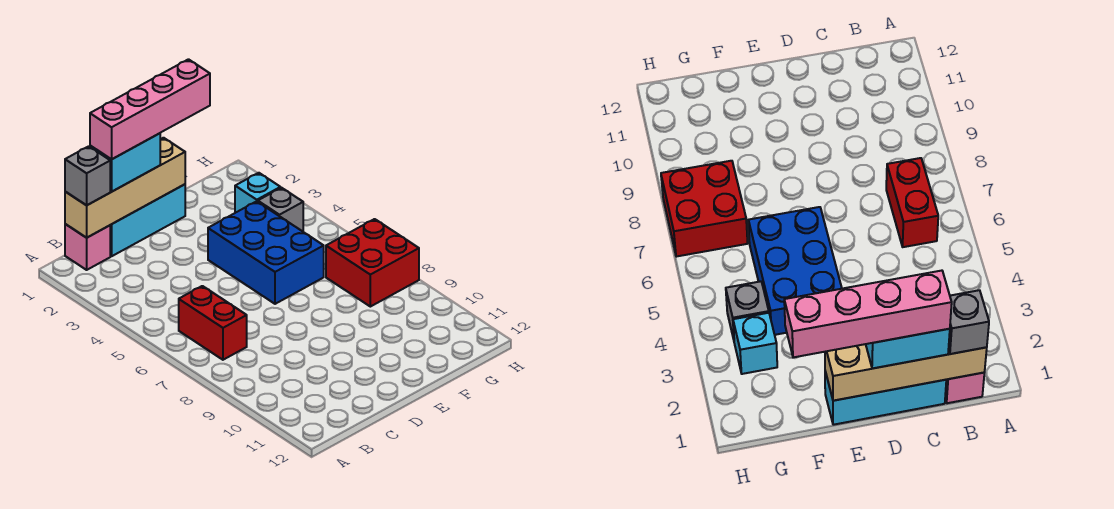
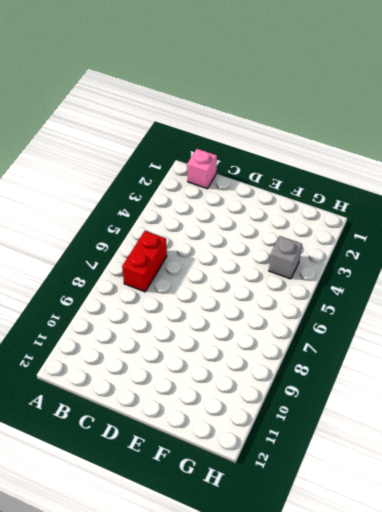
none -> cyan 1x3 brick [110,184,185,256]
none -> blue 2x3 brick [208,201,324,304]

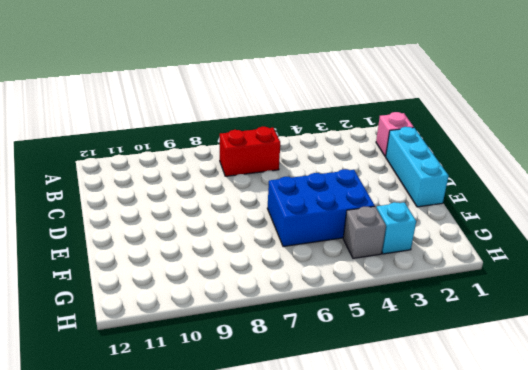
none -> red 2x2 brick [326,219,419,307]
none -> tan 1x4 brick [65,138,185,238]

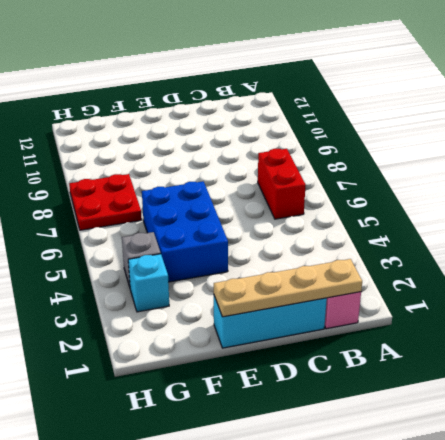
tan 1x4 plate [214,259,362,317] -> tan 1x4 brick [65,138,185,238]
red 2x2 plate [69,174,142,230] -> red 2x2 brick [326,219,419,307]
none -> grey 1x1 brick [65,146,110,205]
none -> cyan 1x2 brick [90,133,160,192]

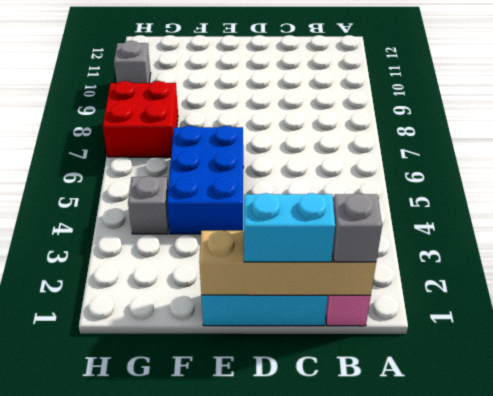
grey 1x1 brick [114,41,151,83] -> none
none -> red 1x2 brick [179,286,247,360]
none -> cyan 1x1 brick [235,173,281,213]

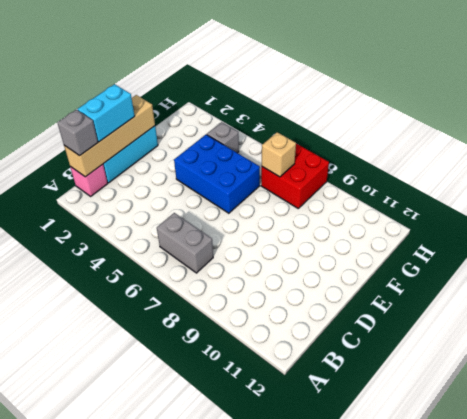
grey 1x2 brick [157,213,213,273] -> red 1x2 brick [179,286,247,360]
tan 1x1 brick [262,132,296,177] -> none
none -> cyan 1x1 brick [235,173,281,213]
none -> pink 1x4 brick [90,59,210,159]

